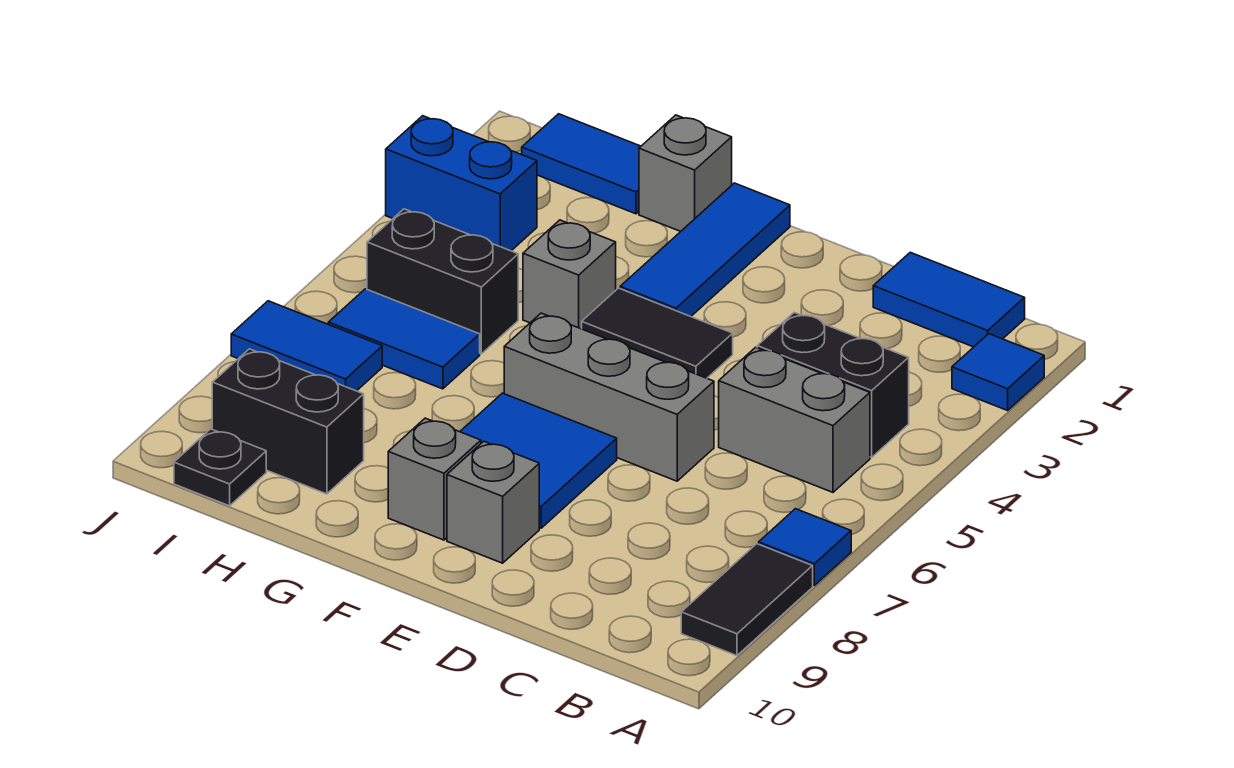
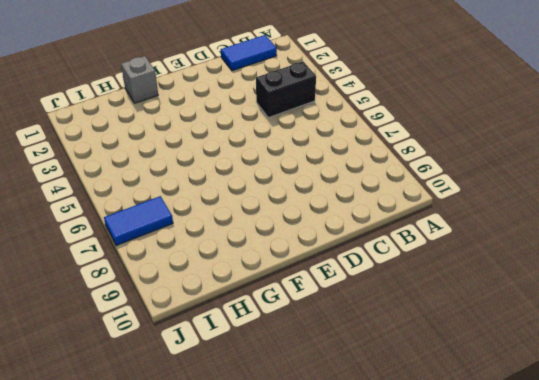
none -> blue 1x1 tile [952,334,1044,410]
none -> blue 1x1 tile [759,509,851,585]
none -> black 1x2 tile [681,544,813,656]

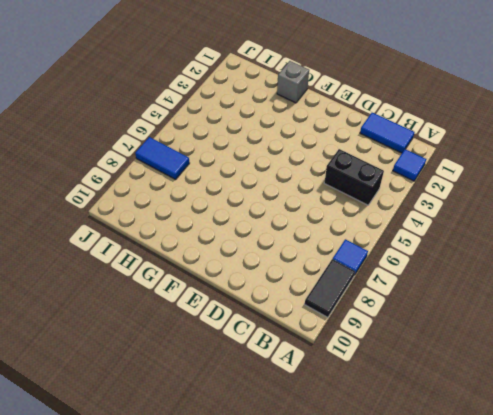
none -> grey 1x2 brick [719,347,870,492]
none -> grey 1x3 brick [504,313,714,481]
none -> black 1x2 tile [582,288,733,378]

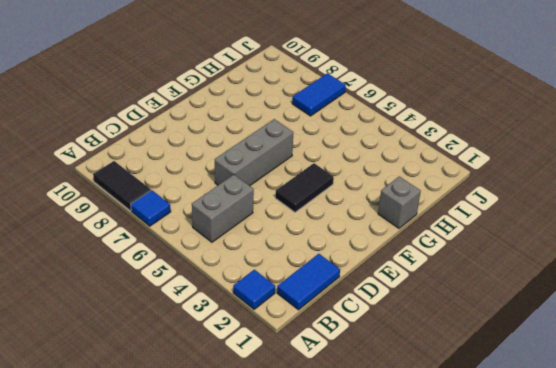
none -> black 1x2 brick [757,312,909,457]
none -> blue 2x2 tile [460,393,617,528]
none -> grey 1x1 brick [447,441,539,563]

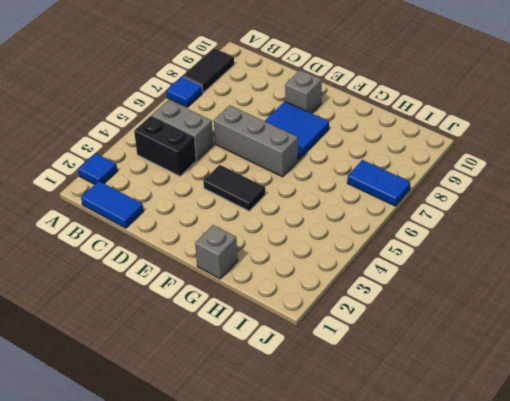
none -> blue 1x3 tile [620,183,790,316]
none -> grey 1x1 brick [388,418,481,540]
none -> grey 1x1 brick [523,220,616,329]

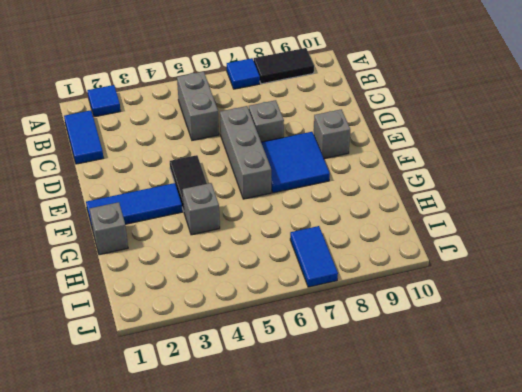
grey 1x1 brick [249,100,284,142] -> grey 1x1 brick moved to [388,418,481,540]
none -> black 1x2 brick [757,312,909,457]
none -> blue 1x2 tile [522,114,641,214]
none -> black 1x2 brick [367,209,518,354]

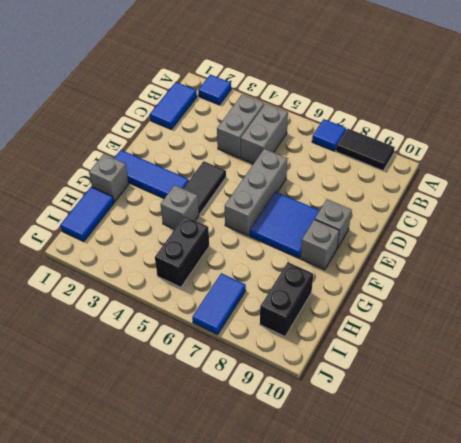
grey 1x2 brick [217,94,264,158] -> black 1x2 brick [757,312,909,457]
none -> blue 1x2 tile [328,289,480,389]
none -> blue 1x2 brick [386,116,537,251]
none -> black 1x1 plate [174,429,266,506]

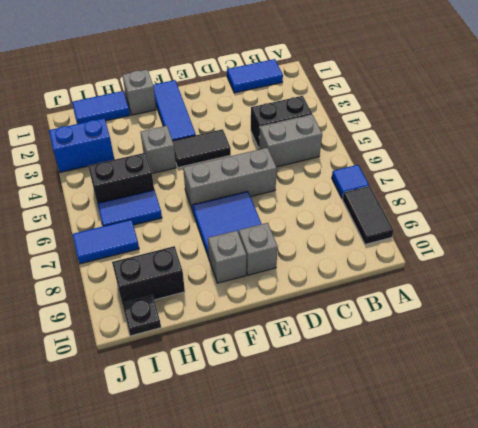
none -> blue 1x1 tile [952,334,1044,410]

